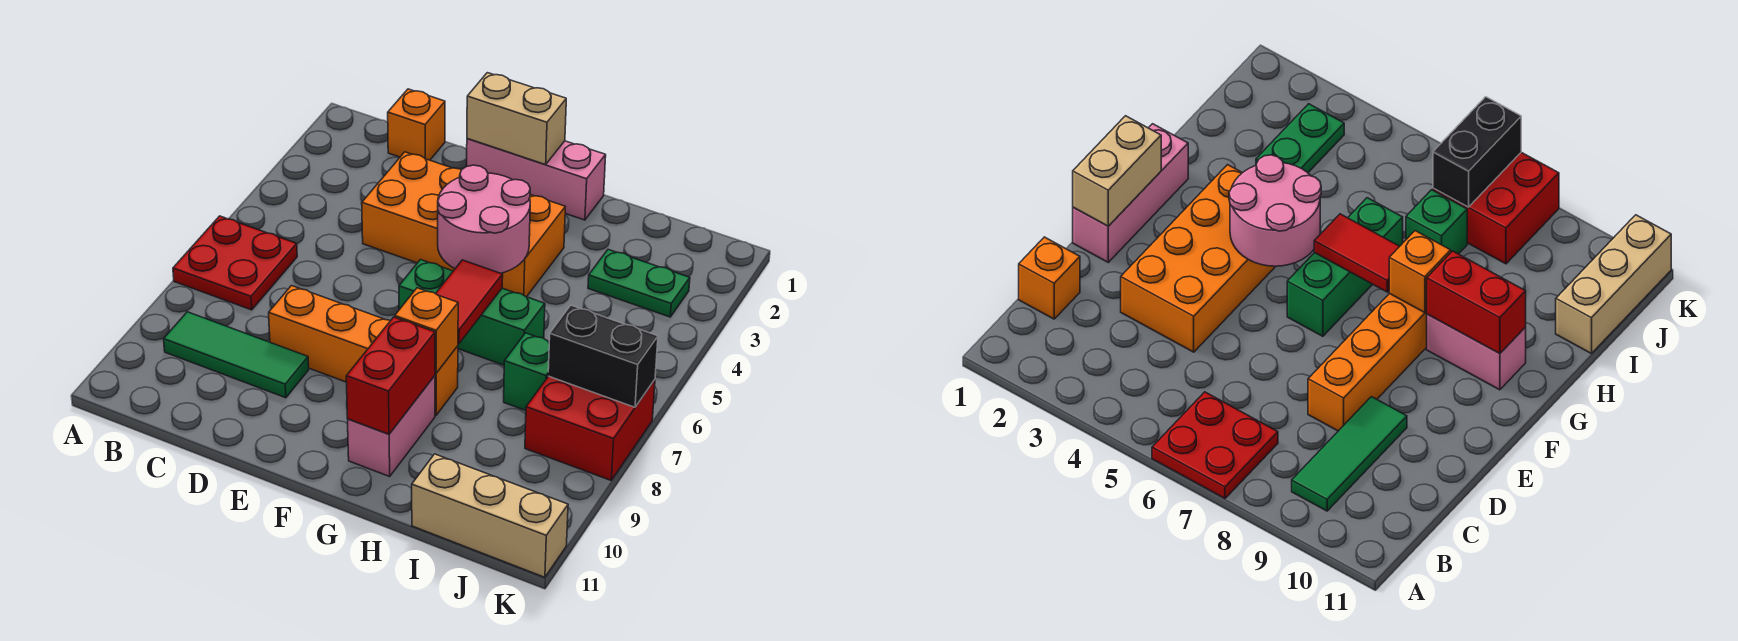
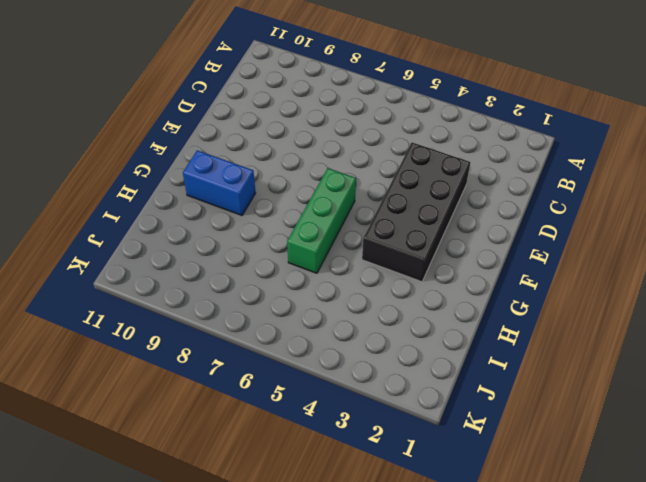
black 2x4 brick [362,142,470,282] -> orange 2x4 brick [362,152,565,297]
blue 1x2 brick [183,150,255,215] -> pink 1x2 brick [348,376,435,476]
none -> red 2x2 plate [173,216,297,310]
none -> green 1x3 tile [164,312,309,398]
none -> orange 1x1 brick [388,89,445,160]

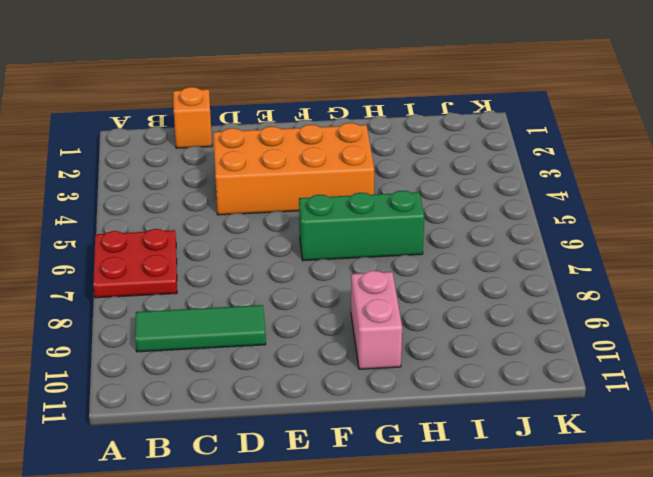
none -> orange 1x4 brick [269,286,458,415]
none -> pink 1x3 brick [467,139,606,220]
none -> green 1x2 plate [588,249,690,317]

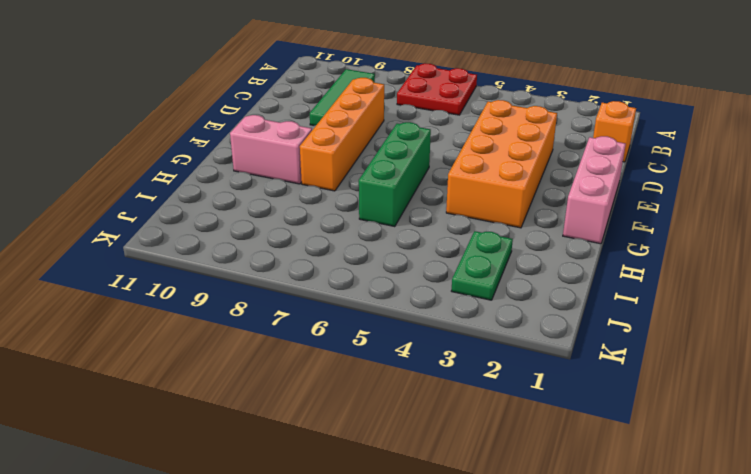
none -> green 1x1 brick [504,333,549,411]
none -> tan 1x3 brick [412,454,568,577]
none -> red 2x2 brick [525,376,655,480]

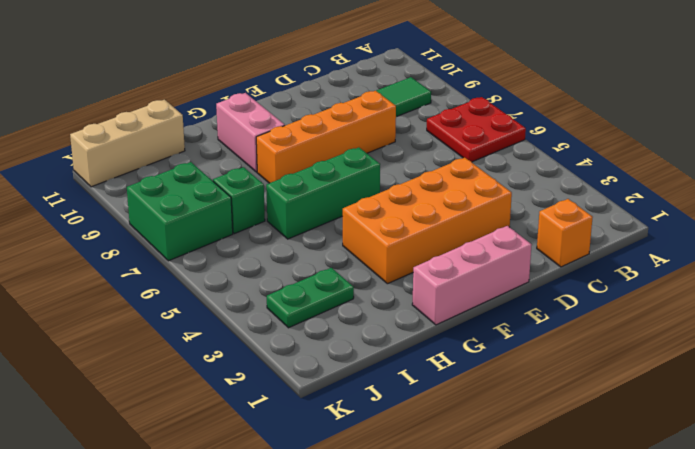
green 2x2 brick [127,162,233,261] -> red 2x2 brick [525,376,655,480]
none -> tan 1x2 brick [467,73,566,165]
none -> pink 2x2 round brick [438,165,530,273]
none -> red 1x2 tile [436,260,503,344]

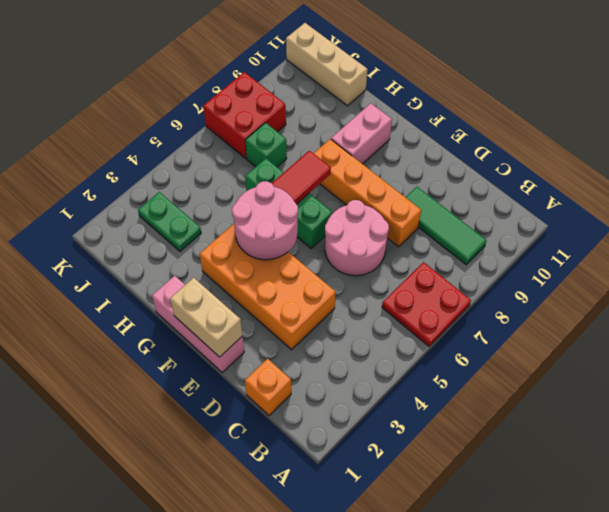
pink 2x2 round brick [325,200,389,276] -> none
none -> orange 1x1 brick [395,288,458,373]
none -> red 1x2 brick [346,317,435,434]
none -> black 1x2 brick [548,305,658,407]

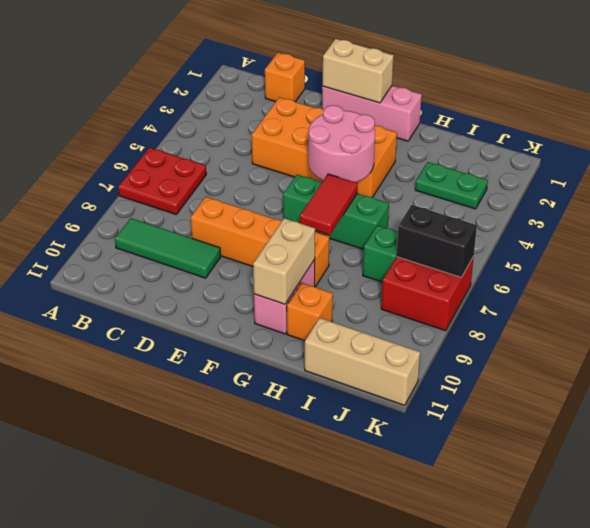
tan 1x2 brick [253,218,315,304] -> red 1x2 brick [346,317,435,434]
orange 1x1 brick [287,283,333,341] -> orange 1x1 brick moved to [395,288,458,373]

